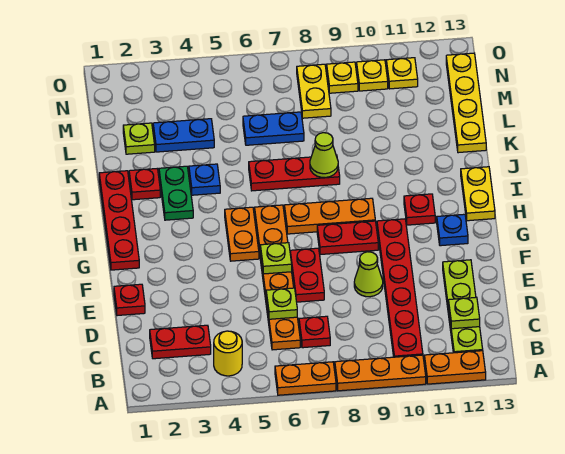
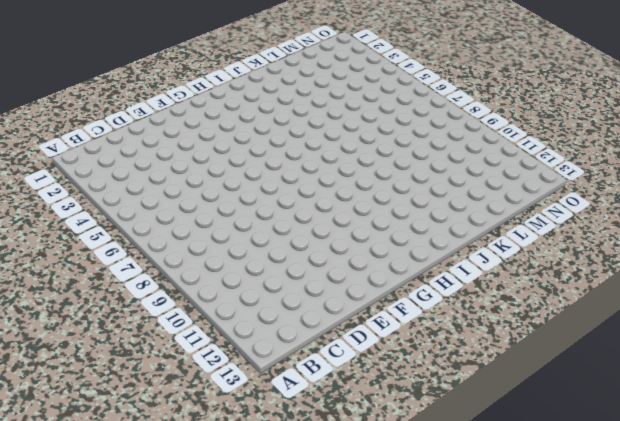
none -> orange 1x2 plate [275,362,336,395]
none -> orange 1x3 plate [335,355,426,391]
none -> orange 1x2 plate [424,351,486,384]
none -> yellow 1x1 round brick [214,331,242,376]

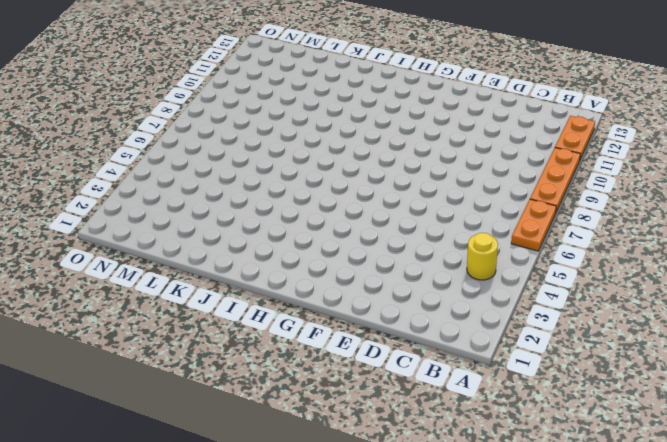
none -> red 1x6 plate [377,219,423,357]
none -> lime 1x4 plate [443,260,483,353]
none -> red 1x2 plate [150,325,211,359]
none -> orange 1x6 plate [255,205,300,350]

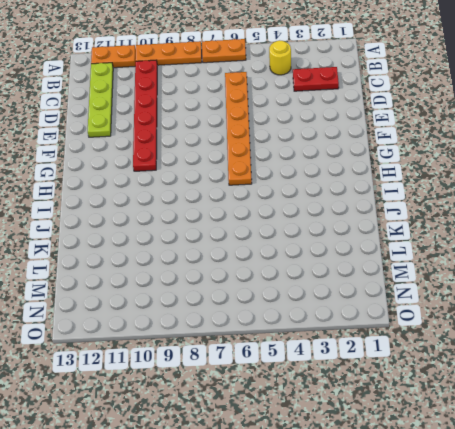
none -> red 1x1 plate [299,316,330,348]
none -> red 1x1 plate [114,284,145,316]
none -> red 1x2 plate [290,248,324,302]
none -> lime 1x1 cone [354,252,383,297]

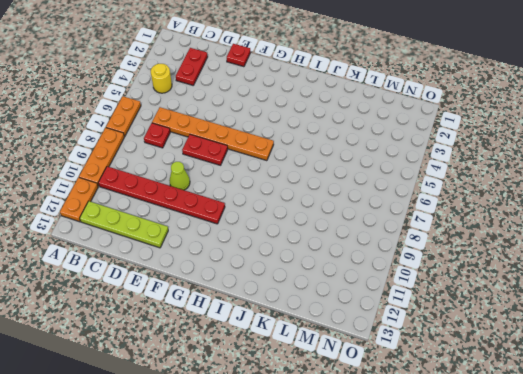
none -> red 1x4 plate [99,171,139,270]
none -> orange 1x2 plate [225,207,259,261]
none -> red 1x2 plate [317,221,378,255]
none -> blue 1x1 plate [437,214,468,246]

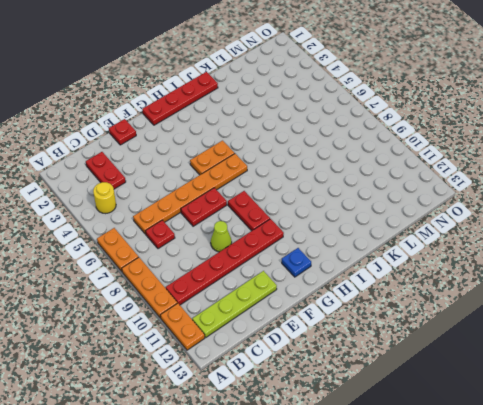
none -> orange 1x3 plate [284,198,375,234]
none -> red 1x1 plate [404,194,435,225]
none -> yellow 1x2 plate [461,167,495,221]
none -> green 1x2 plate [159,166,193,220]

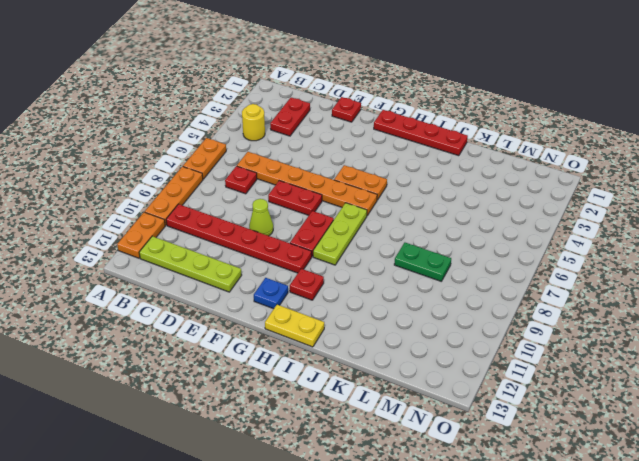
lime 1x3 plate [313,203,367,265] -> orange 1x3 plate [284,198,375,234]
green 1x2 plate [394,243,451,281] -> green 1x2 plate moved to [159,166,193,220]
none -> red 1x1 plate [129,169,160,200]
none -> blue 1x1 plate [189,164,220,195]
none -> red 1x3 plate [249,155,340,191]
none -> yellow 1x4 plate [446,53,486,153]

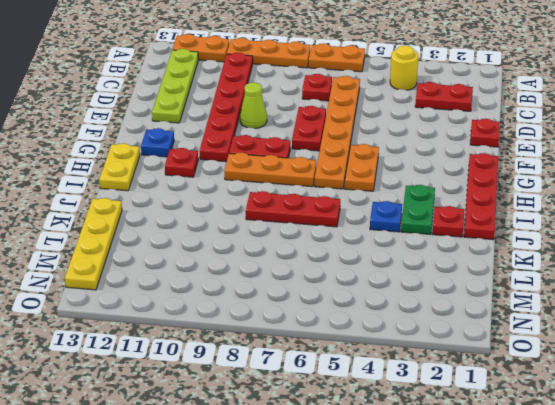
none -> lime 1x1 plate [123,123,155,154]
none -> blue 1x2 plate [153,119,214,152]
none -> blue 1x2 plate [243,112,304,145]
none -> yellow 1x2 plate [297,64,331,118]

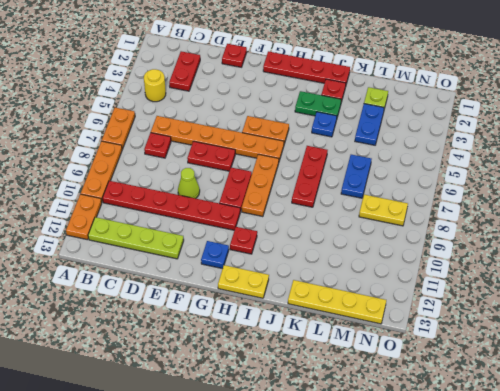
none -> yellow 1x1 plate [327,62,358,93]
none -> yellow 1x1 plate [357,60,388,91]
none -> yellow 1x1 plate [386,58,418,89]
none -> lime 1x1 plate [448,297,480,329]

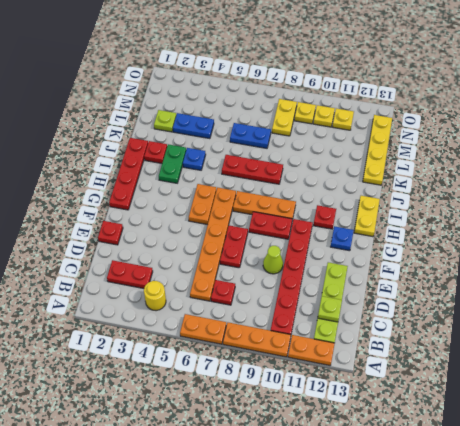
none -> lime 1x1 plate [266,288,297,319]
none -> lime 1x1 plate [260,243,292,274]
none -> lime 1x1 cone [310,133,338,178]

